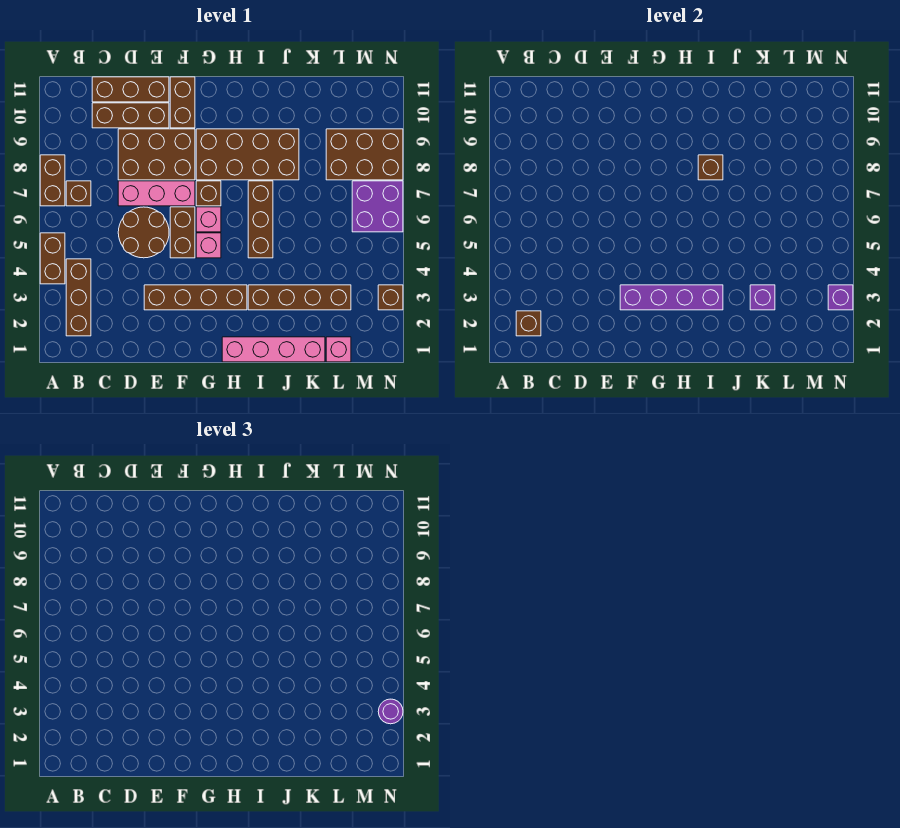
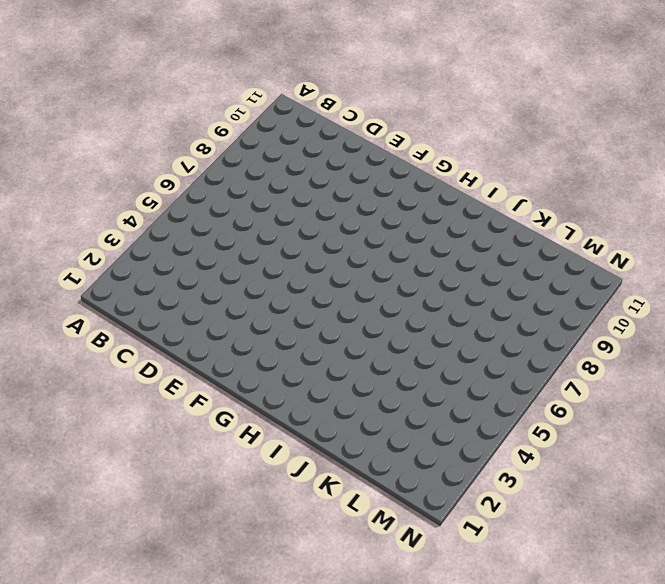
none -> brown 1x2 brick [40,233,65,284]
none -> brown 1x2 brick [40,155,65,206]
none -> brown 1x3 brick [66,259,91,336]

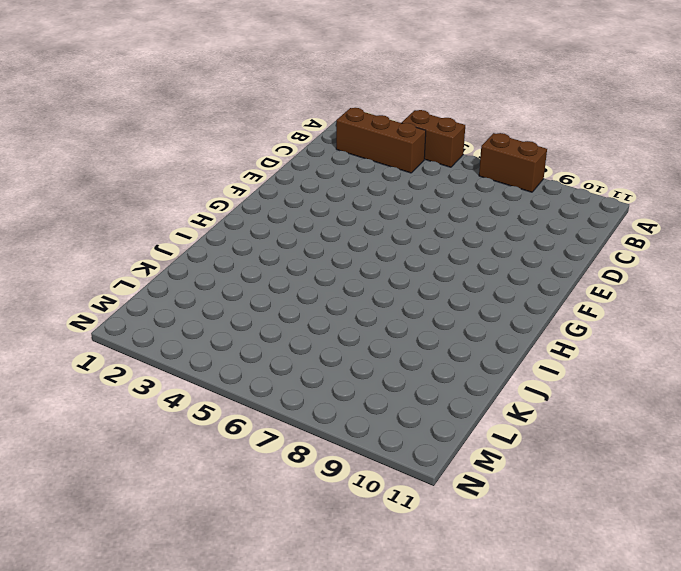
none -> brown 1x1 brick [66,181,91,206]
none -> brown 1x3 brick [92,103,169,128]
none -> brown 1x3 brick [92,77,169,102]

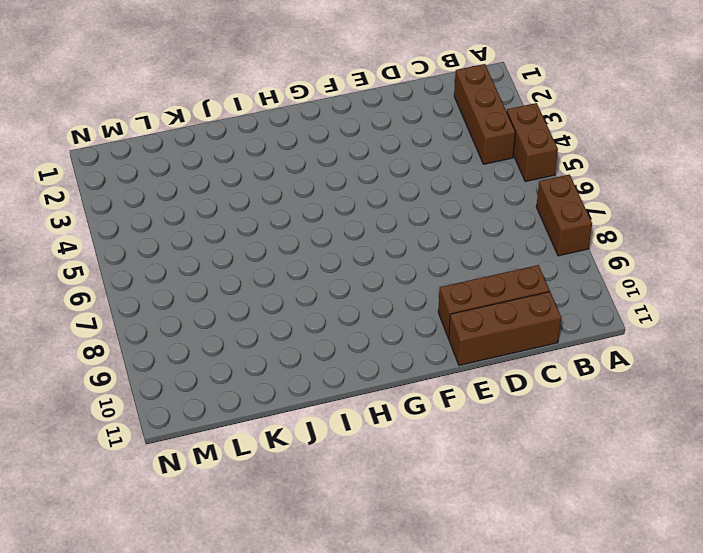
none -> brown 1x1 brick [66,181,91,206]
none -> brown 2x2 round brick [118,207,169,258]
none -> pink 1x3 brick [118,181,195,206]

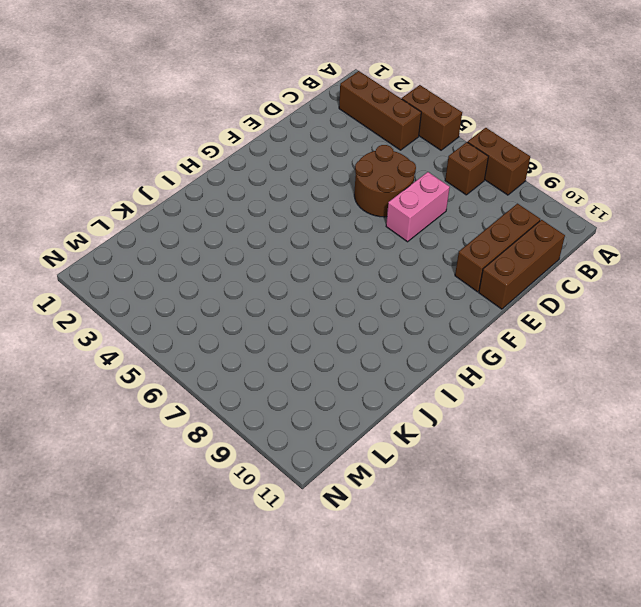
pink 1x2 brick [386,172,450,242] -> pink 1x3 brick [118,181,195,206]
none -> brown 2x3 brick [118,129,195,180]
none -> brown 1x4 brick [144,285,247,310]
none -> brown 1x2 brick [170,207,195,258]

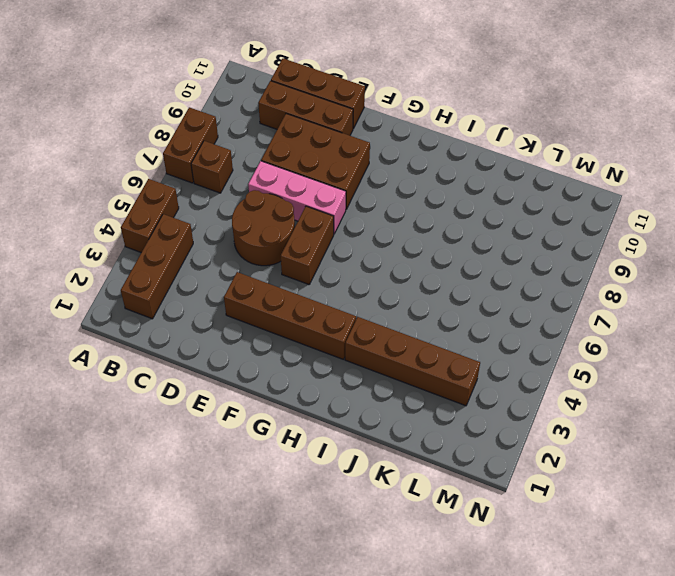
none -> brown 1x2 brick [170,77,195,128]
none -> pink 1x1 brick [196,233,221,258]
none -> pink 1x1 brick [196,207,221,232]

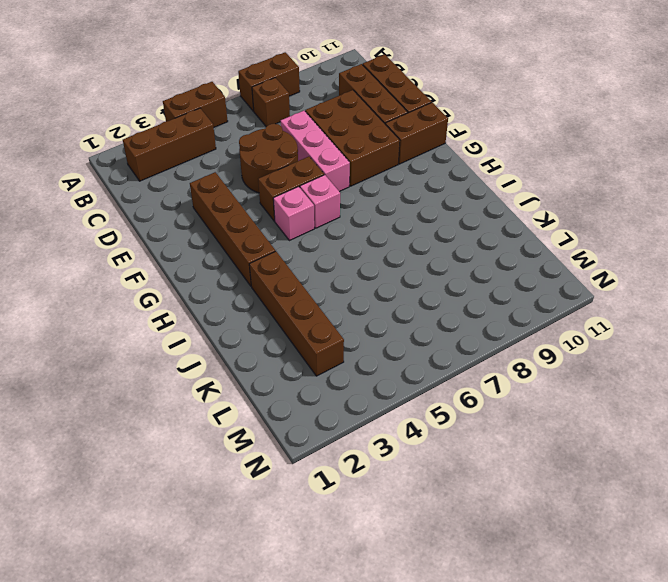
none -> brown 1x1 brick [196,181,221,206]
none -> brown 2x4 brick [196,129,299,180]
none -> pink 1x4 brick [222,337,325,362]

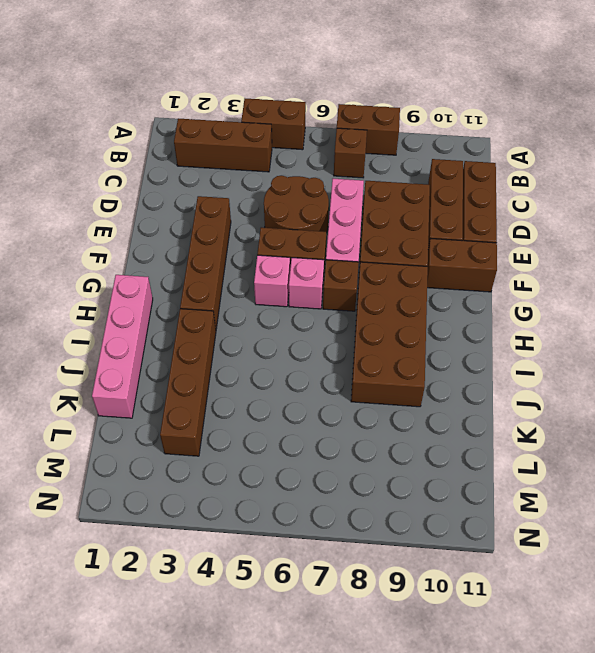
none -> brown 1x3 brick [248,181,273,258]
none -> pink 1x1 brick [326,337,351,362]
none -> brown 2x3 brick [326,129,403,180]

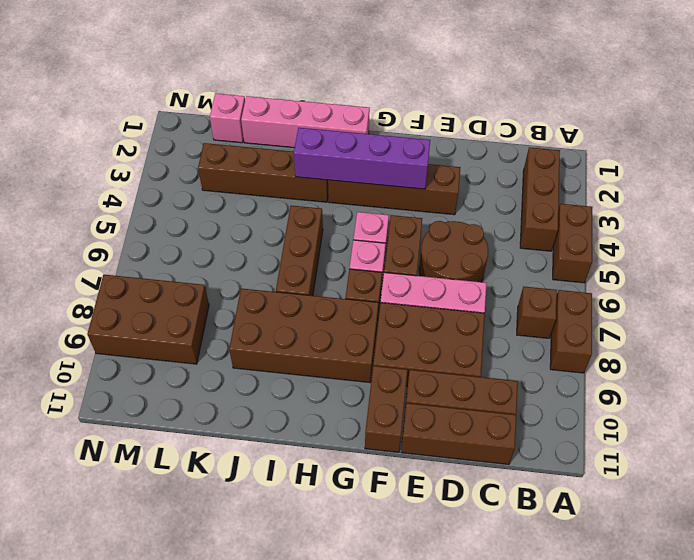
none -> purple 2x2 brick [352,181,403,232]
none -> brown 1x1 brick [378,285,403,310]
none -> brown 1x1 brick [516,311,541,336]

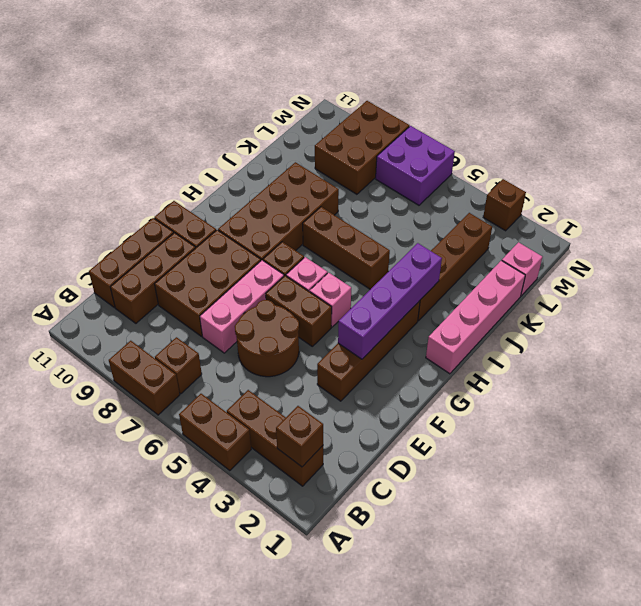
none -> brown 1x1 brick [698,155,723,180]
none -> purple 1x1 brick [750,285,775,310]
none -> purple 1x1 brick [828,285,853,310]

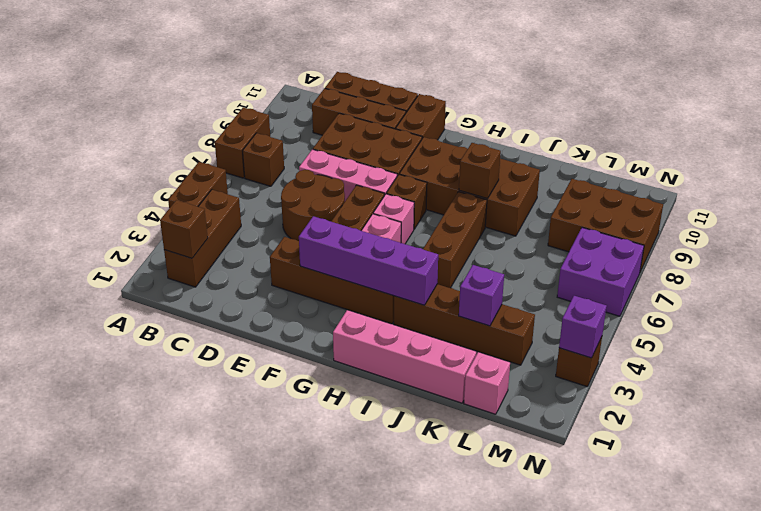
none -> purple 1x1 round brick [378,699,403,724]

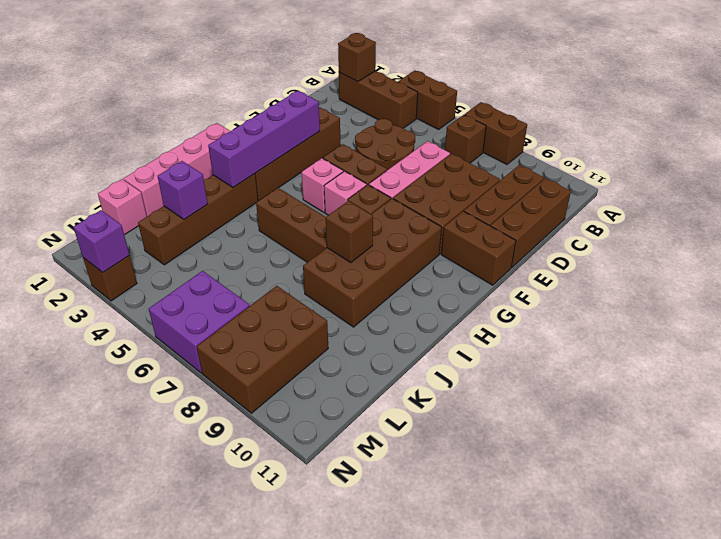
none -> purple 1x1 round brick [378,699,403,724]

